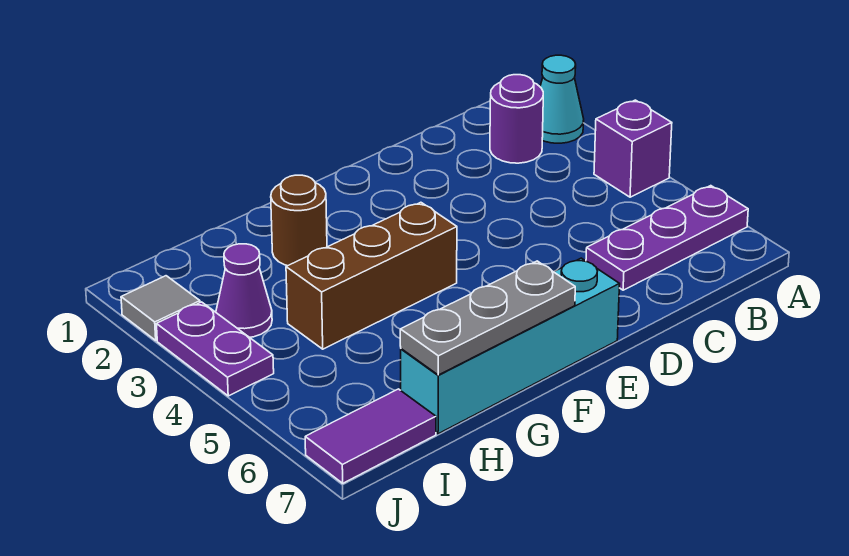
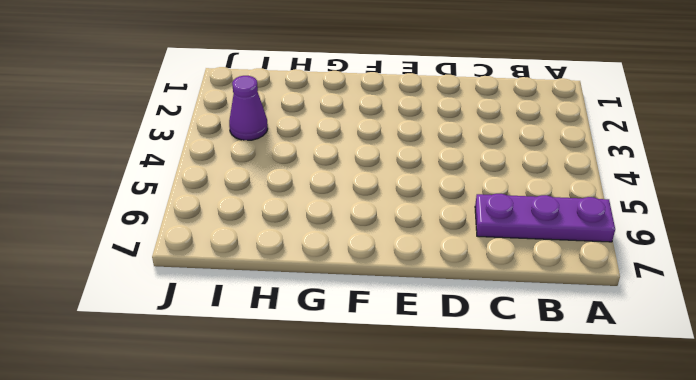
none -> cyan 1x1 cone [540,55,584,143]
none -> purple 1x1 brick [594,100,672,197]
none -> purple 1x1 round brick [490,75,543,163]

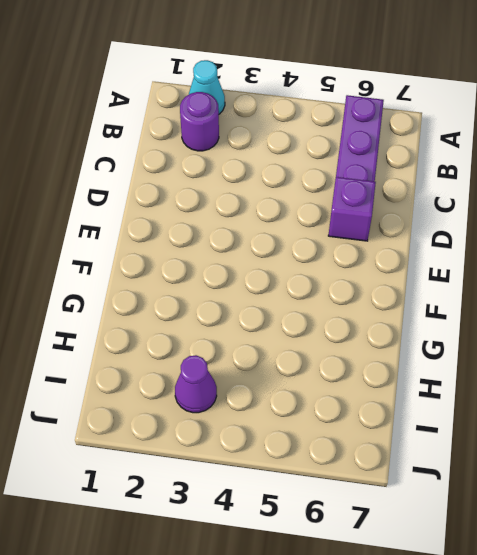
purple 1x1 brick [328,177,376,241] -> purple 1x1 brick moved to [594,100,672,197]
none -> cyan 1x4 brick [401,258,620,434]
none -> brown 1x3 brick [286,202,457,349]
none -> brown 1x1 round brick [271,175,327,266]

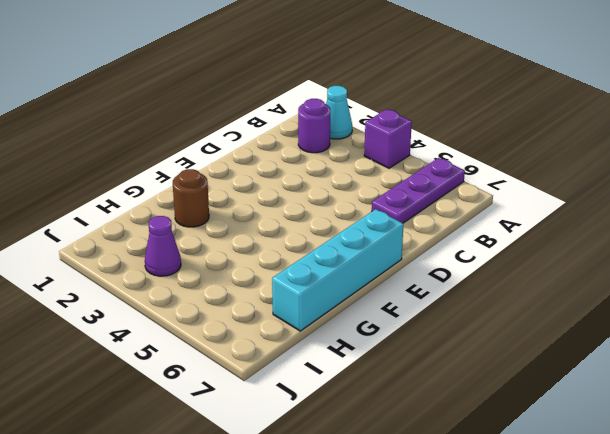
none -> brown 1x3 brick [286,202,457,349]
none -> purple 1x2 tile [305,389,436,483]
none -> grey 1x1 tile [121,276,200,340]

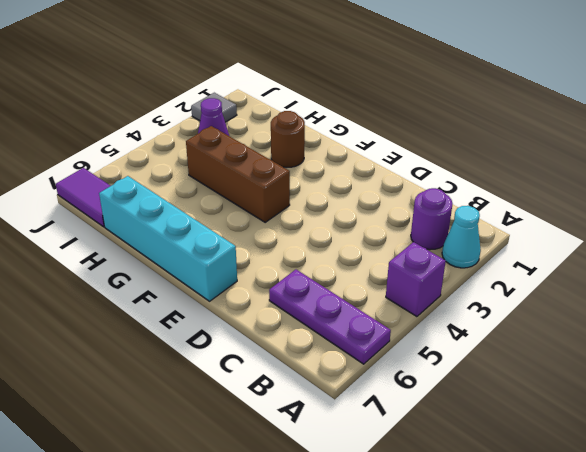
none -> purple 1x2 plate [157,302,274,396]
none -> grey 1x3 plate [400,261,575,375]

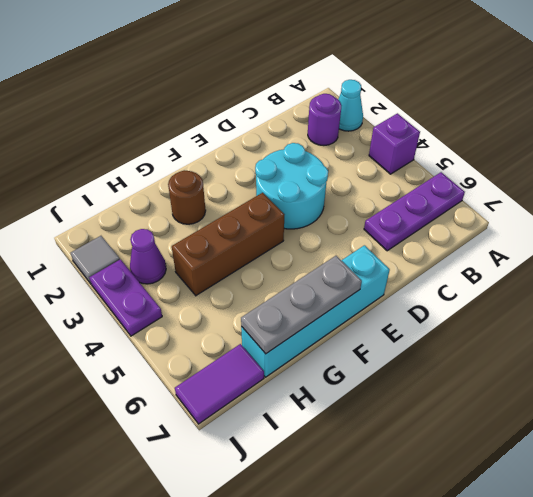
cyan 2x2 round brick [255,143,328,229] -> none

